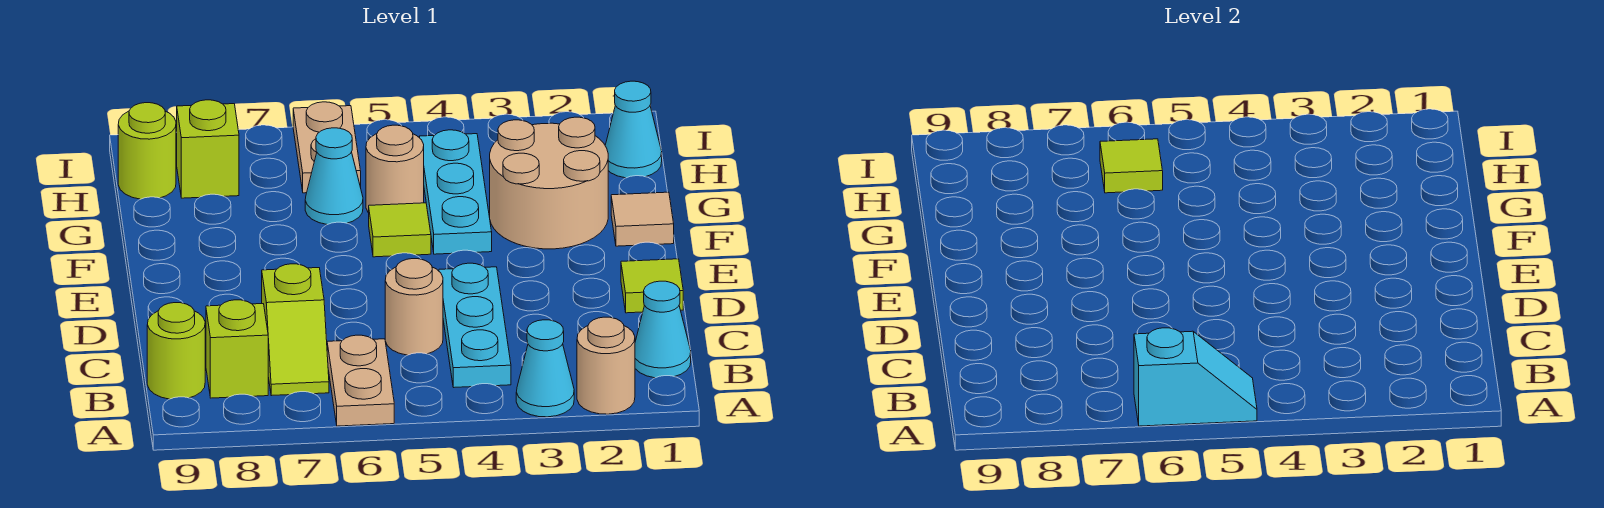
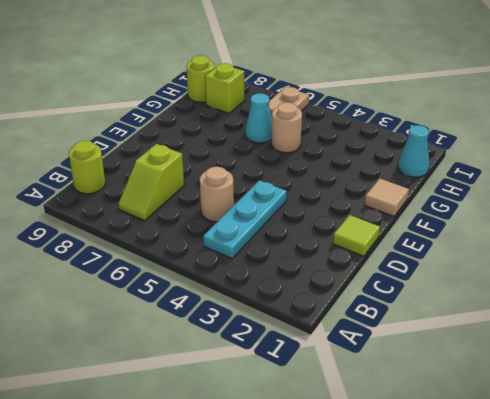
none -> tan 1x1 round brick [577,317,635,414]
none -> cyan 1x1 cone [516,320,574,417]
none -> tan 1x2 plate [327,335,394,426]

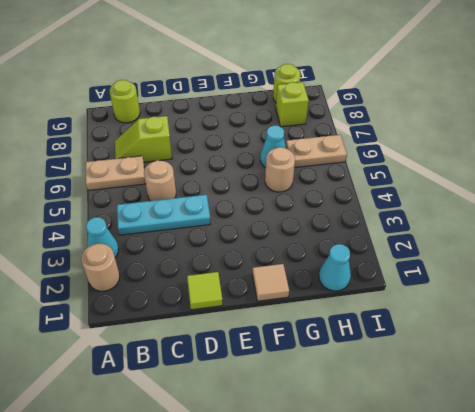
none -> cyan 1x1 cone [635,281,691,378]
none -> lime 1x1 brick [206,300,268,398]
none -> tan 2x2 round brick [490,117,608,249]

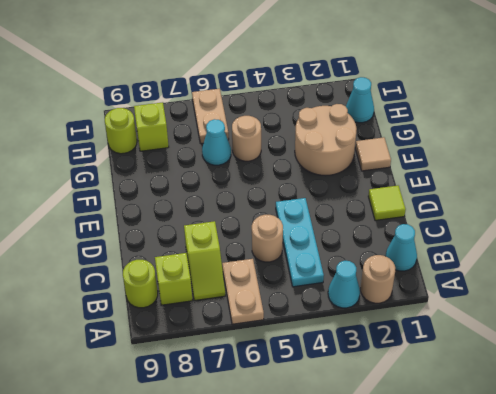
none -> cyan 1x3 plate [419,130,492,254]
none -> lime 1x1 tile [369,203,431,257]
none -> cyan 1x2 slope [1134,328,1257,426]

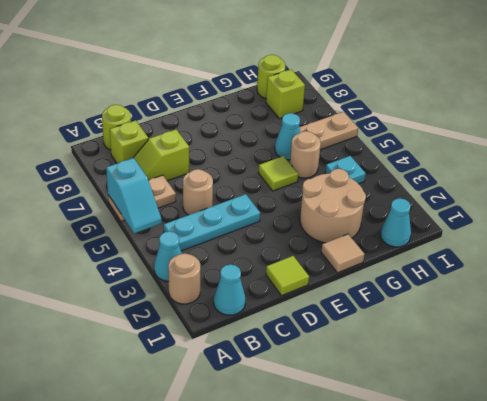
cyan 1x1 plate [325,156,366,184] -> cyan 1x3 plate [419,130,492,254]
none -> lime 1x1 tile [1100,139,1163,193]

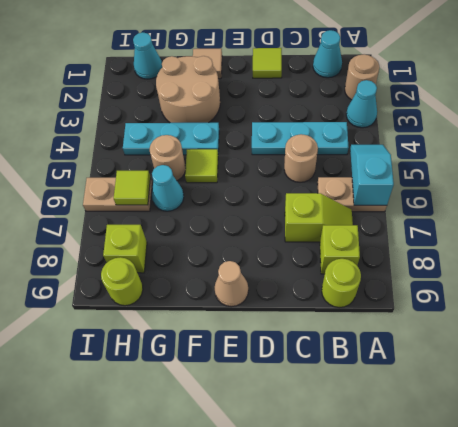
tan 1x1 cone [214,261,248,307] -> none

